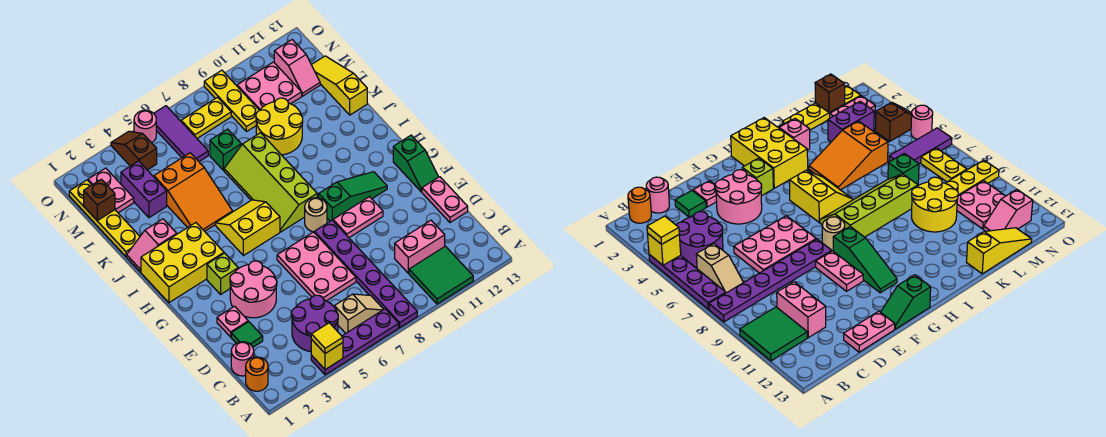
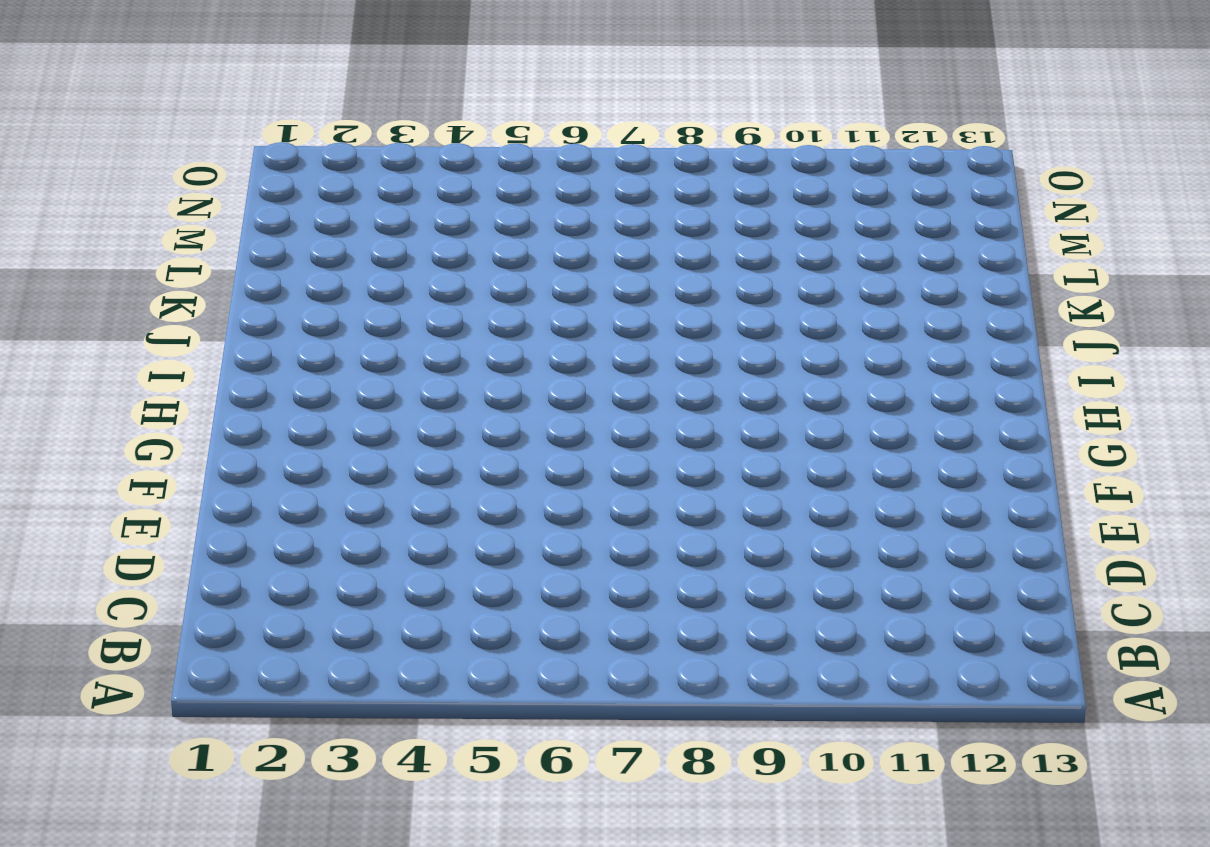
none -> purple 1x4 plate [311,309,399,375]
none -> purple 1x6 plate [314,220,417,327]
none -> green 2x2 tile [409,246,473,304]
none -> orange 1x1 round brick [246,357,268,391]

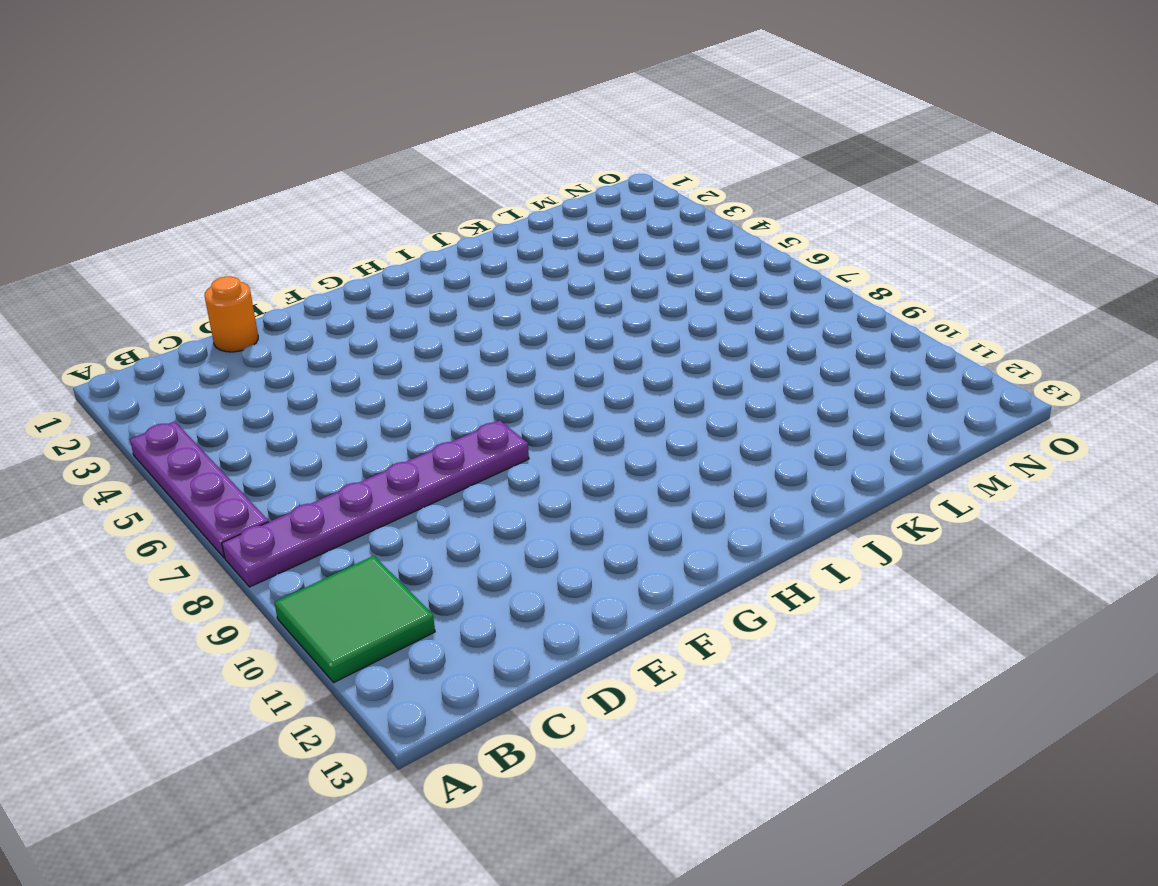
orange 1x1 round brick [205,276,258,352] -> orange 1x1 round brick moved to [246,357,268,391]
none -> purple 2x2 round brick [292,295,338,352]
none -> tan 1x2 slope [334,294,384,333]
none -> pink 1x1 round brick [231,342,254,376]
none -> pink 1x2 brick [395,220,445,273]

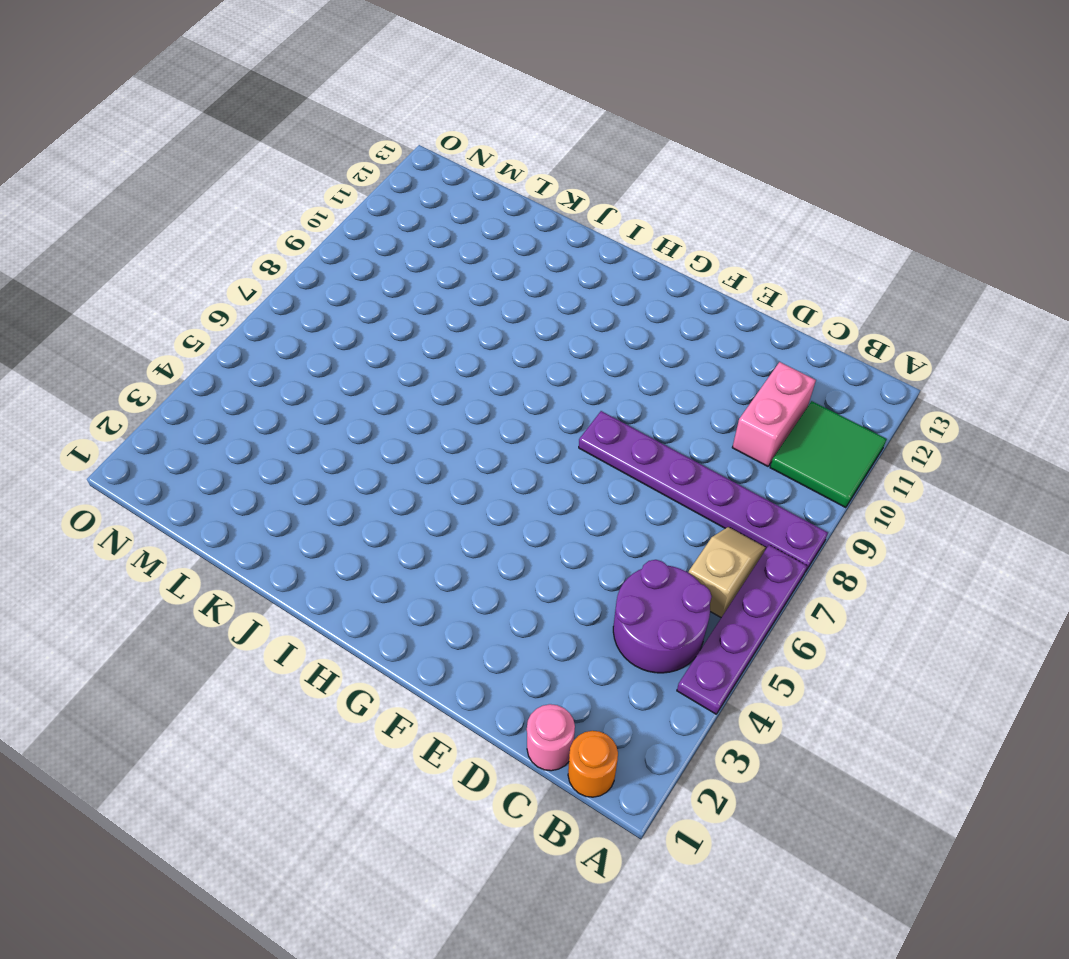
none -> green 1x1 tile [231,322,263,347]
none -> pink 2x3 plate [277,232,356,301]
none -> pink 1x2 plate [422,177,468,223]
none -> pink 1x1 plate [217,306,248,337]

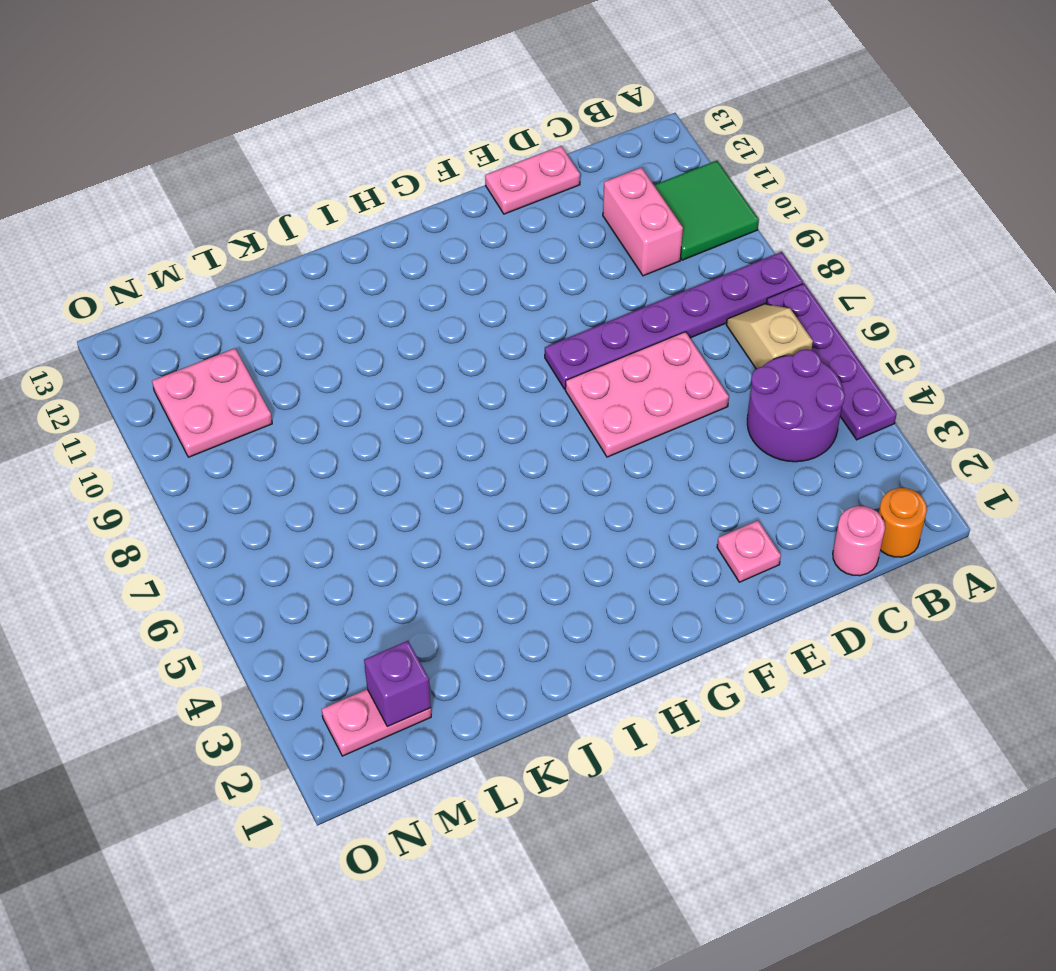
purple 1x1 brick [364,641,431,726] -> none
none -> green 1x1 tile [231,322,263,347]
none -> pink 2x2 round brick [230,261,277,318]
none -> pink 1x2 plate [333,197,383,238]
none -> green 1x2 slope [393,135,438,192]

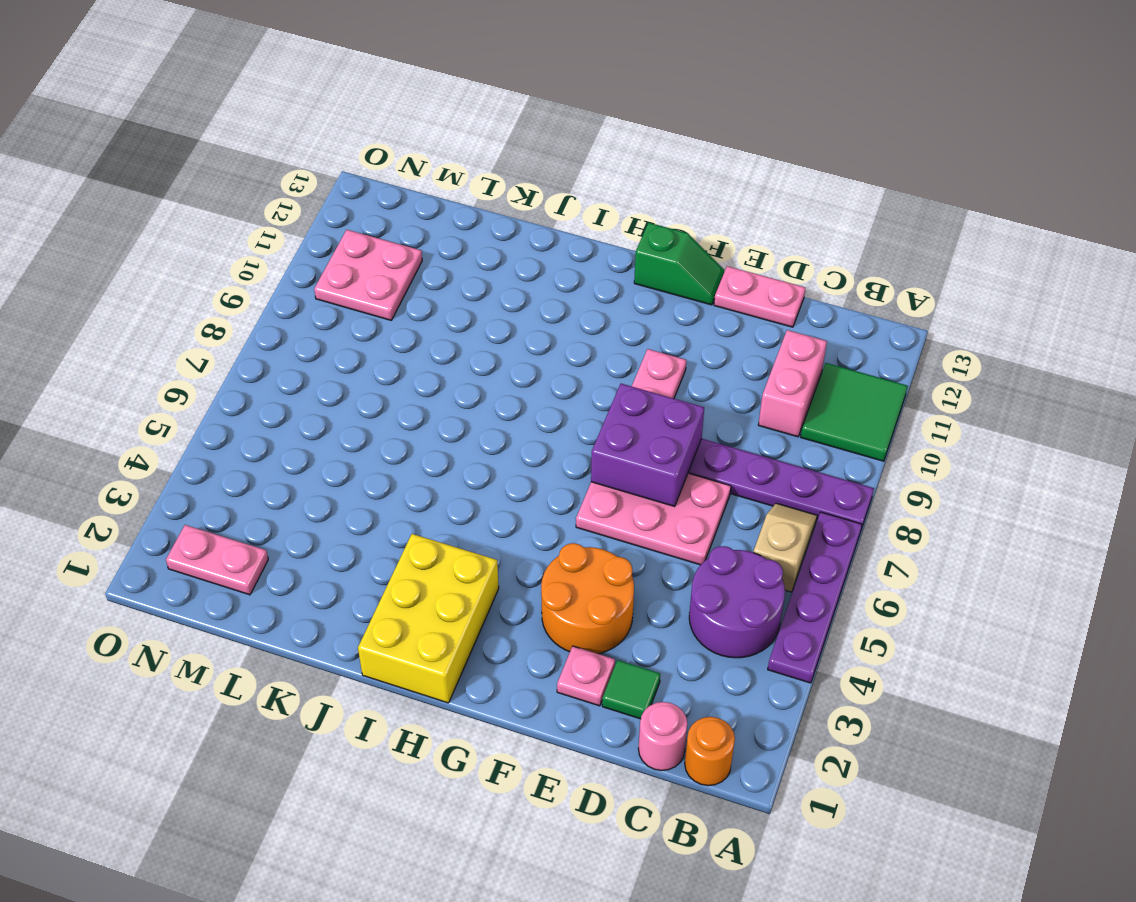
orange 2x2 round brick [541,543,634,654] -> pink 2x2 round brick [230,261,277,318]
purple 2x2 brick [591,384,704,507] -> none
none -> lime 1x1 brick [207,253,238,294]
none -> tan 1x1 round brick [305,198,327,232]
none -> green 1x3 slope [319,172,387,221]
none -> yellow 2x2 slope [216,200,280,256]

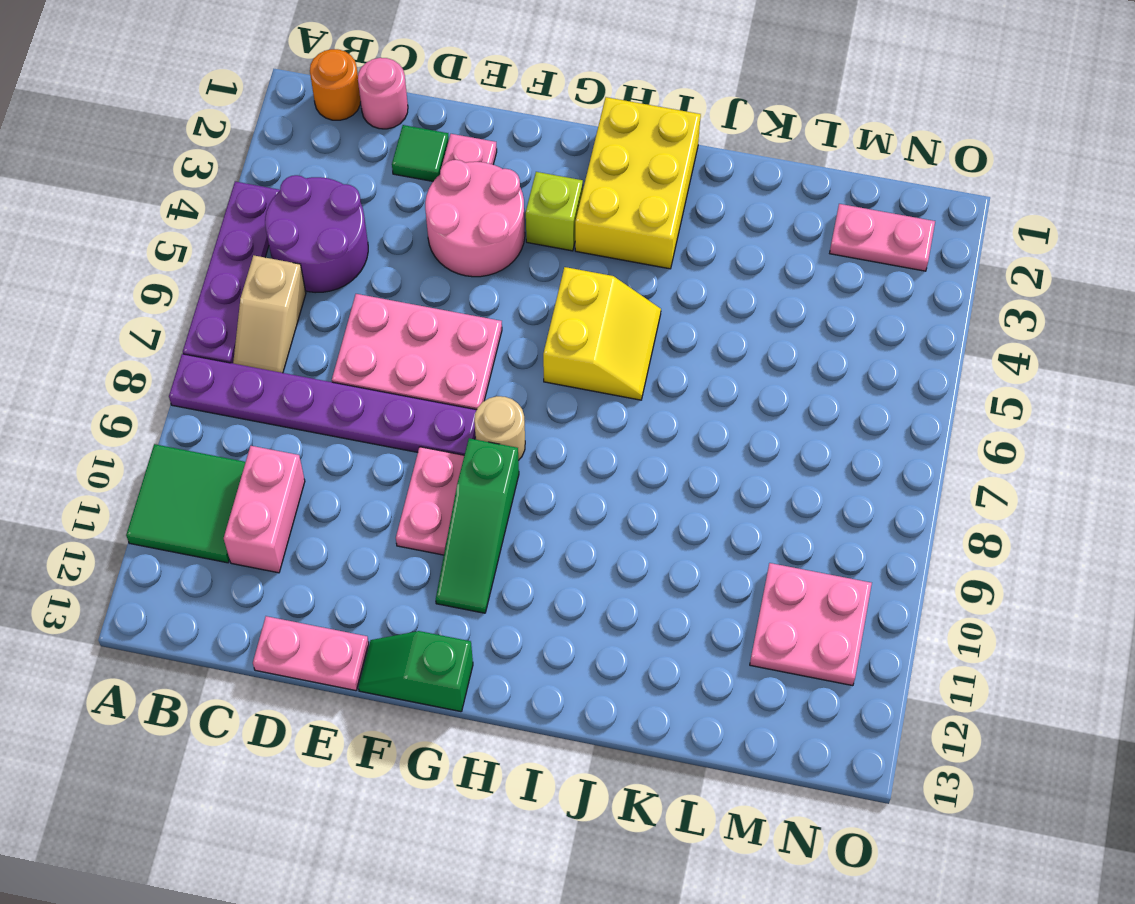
none -> lime 2x4 slope [224,133,317,232]
none -> pink 1x2 slope [127,219,177,272]
none -> orange 2x3 slope [154,153,233,231]
none -> yellow 1x4 plate [69,180,140,257]

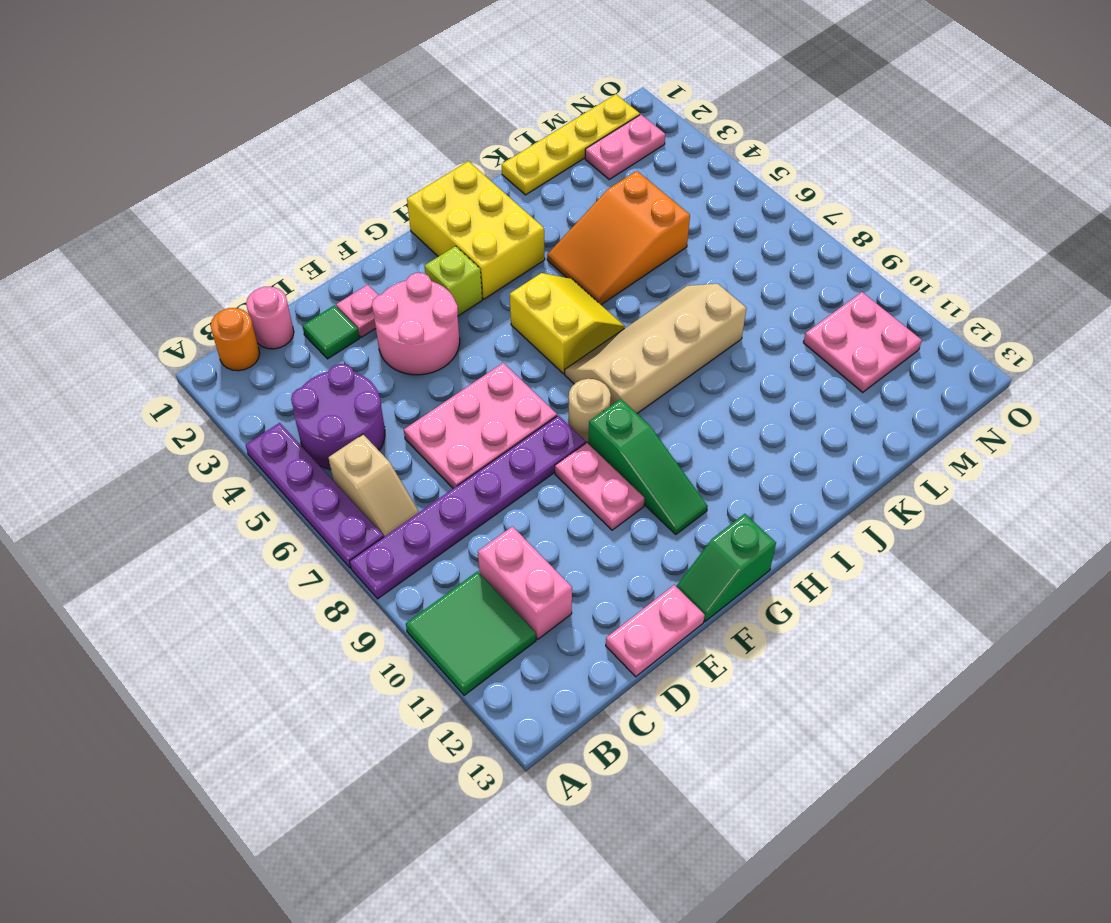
tan 2x4 slope [565,284,746,413] -> lime 2x4 slope [224,133,317,232]
none -> pink 1x2 slope [127,219,177,272]
none -> yellow 2x2 round brick [256,98,303,155]
none -> yellow 1x3 slope [312,56,367,115]
none -> purple 1x2 brick [121,161,167,218]

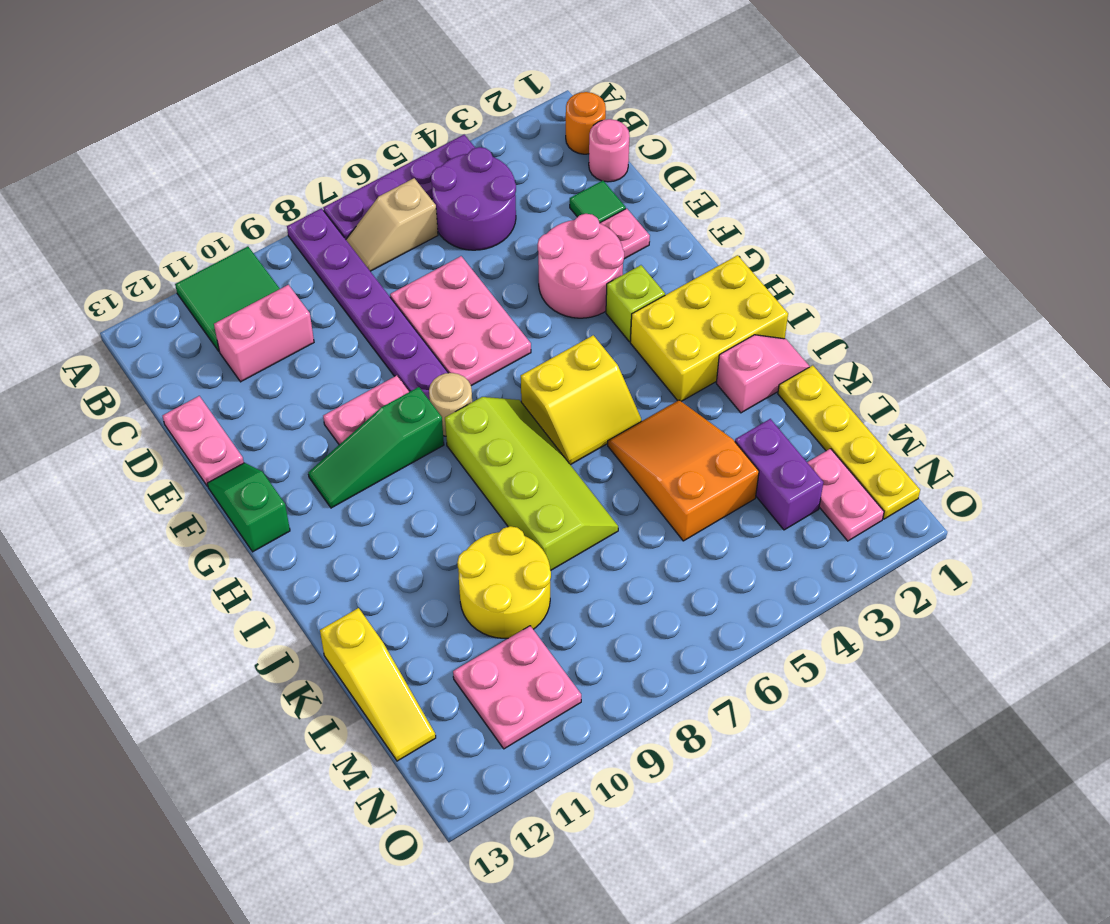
none -> green 1x1 brick [210,129,241,171]
none -> purple 1x3 tile [154,106,208,162]
none -> yellow 1x3 plate [204,70,260,132]
none -> pink 1x2 slope [274,40,320,96]

